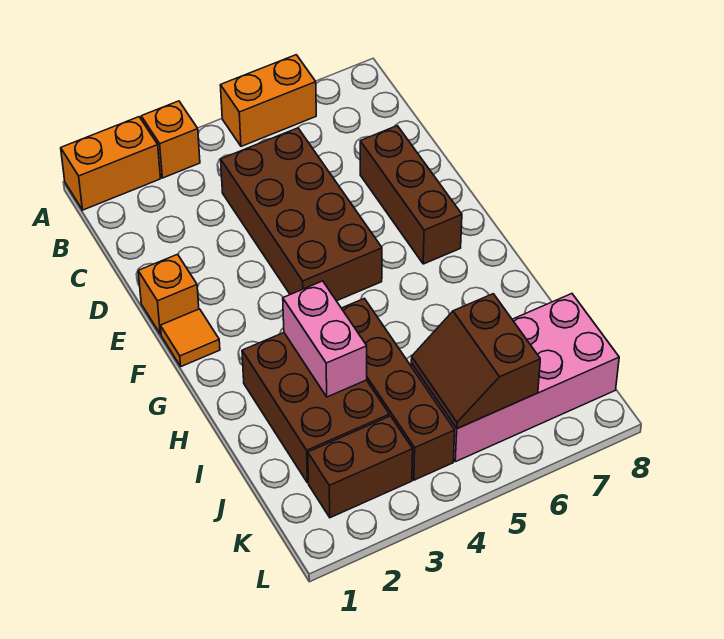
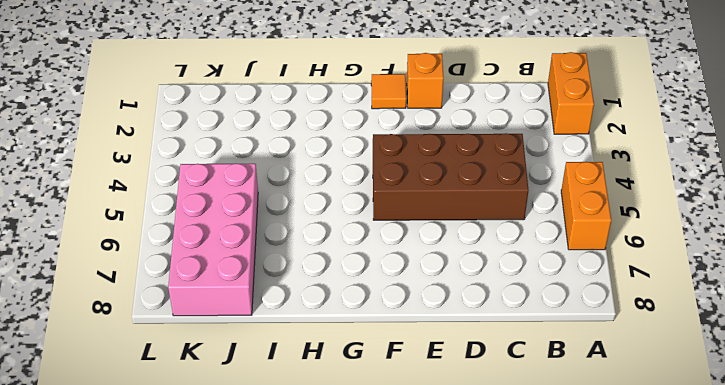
none -> orange 1x1 brick [141,101,200,178]
none -> brown 1x3 brick [360,126,462,264]
none -> brown 2x3 brick [242,333,389,483]

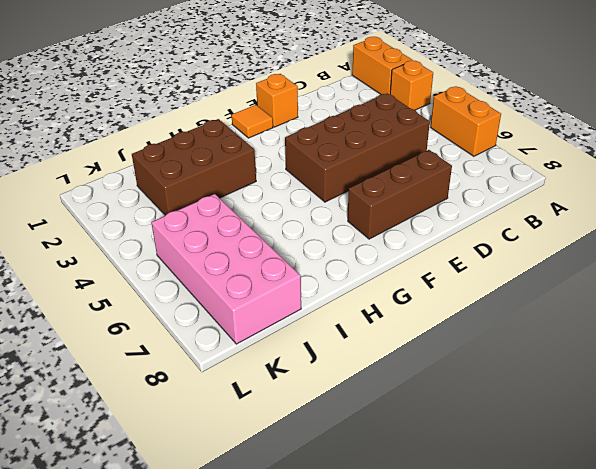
none -> brown 1x4 brick [342,298,455,480]
none -> brown 1x2 brick [308,416,413,518]
none -> pink 1x2 brick [283,281,367,397]

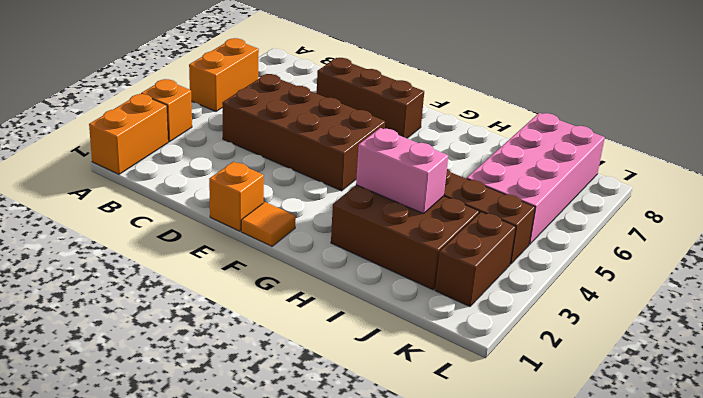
none -> brown 2x2 slope [411,294,540,429]

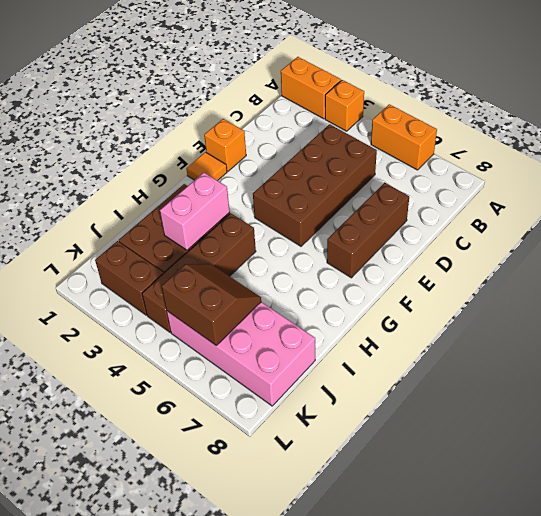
brown 2x2 slope [162,264,261,346] -> brown 2x2 slope turned to [411,294,540,429]

